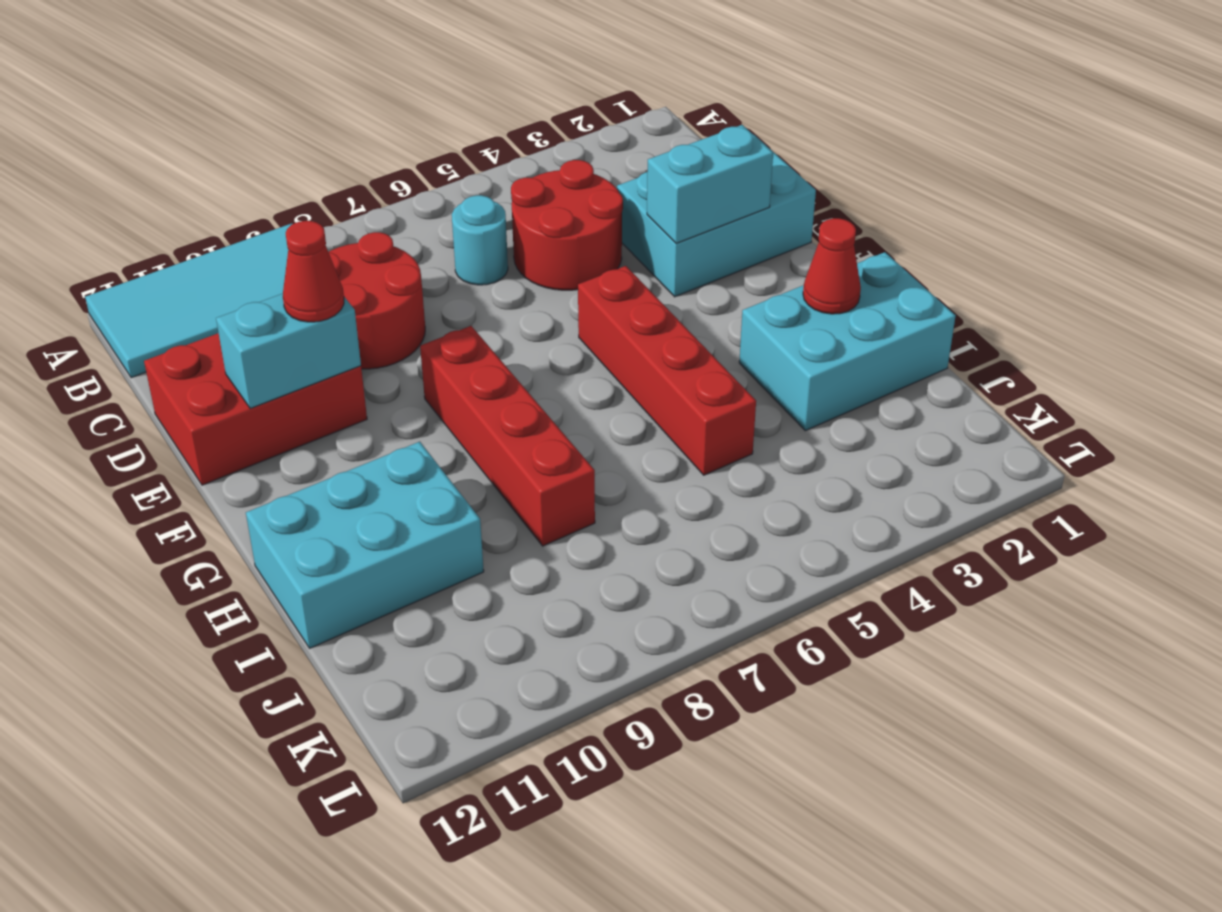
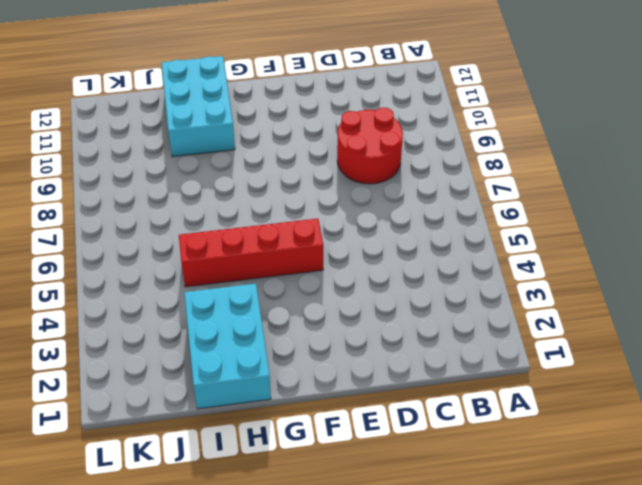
none -> cyan 2x4 tile [85,223,292,378]
none -> red 2x2 round brick [511,160,623,290]
none -> cyan 1x1 round brick [452,195,508,285]

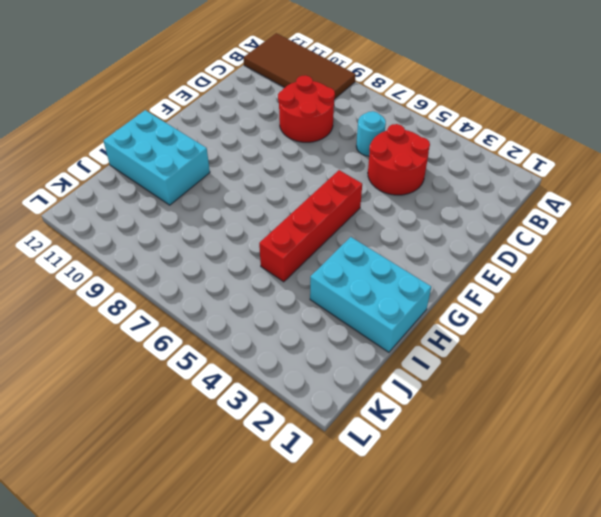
brown 2x4 tile [243,33,356,98] -> cyan 2x4 tile [85,223,292,378]
none -> cyan 2x3 brick [617,135,816,297]
none -> red 2x3 brick [144,333,367,485]
none -> red 1x4 brick [420,326,595,546]

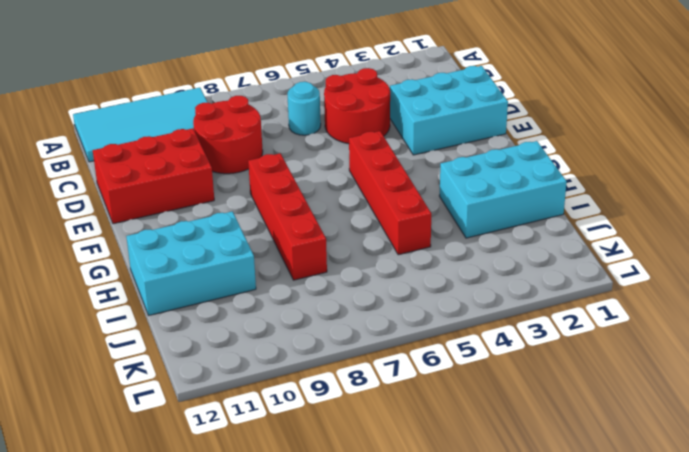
none -> cyan 1x2 brick [647,125,773,243]
none -> cyan 1x2 brick [216,294,361,409]
none -> red 1x1 cone [803,218,861,314]

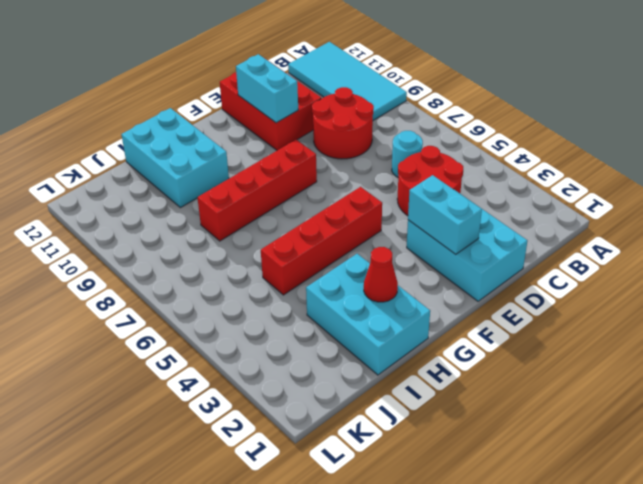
none -> red 1x1 cone [283,221,344,322]

